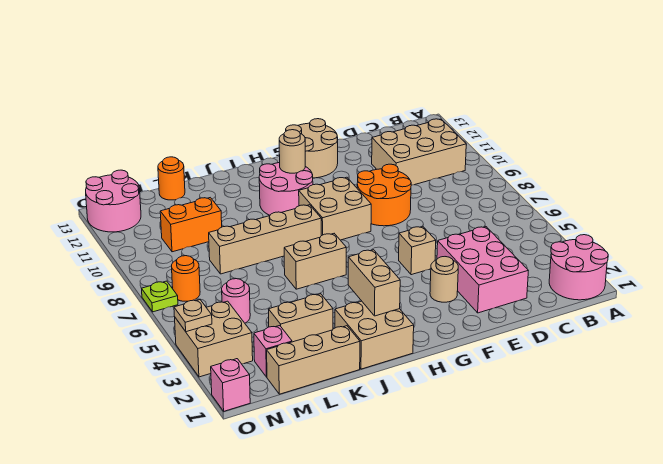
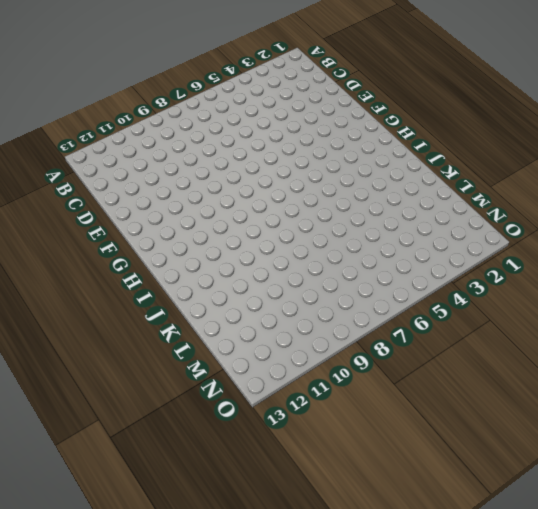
none -> pink 2x2 round brick [549,235,608,300]
none -> tan 2x3 brick [372,119,466,185]
none -> pink 2x3 brick [437,227,528,313]

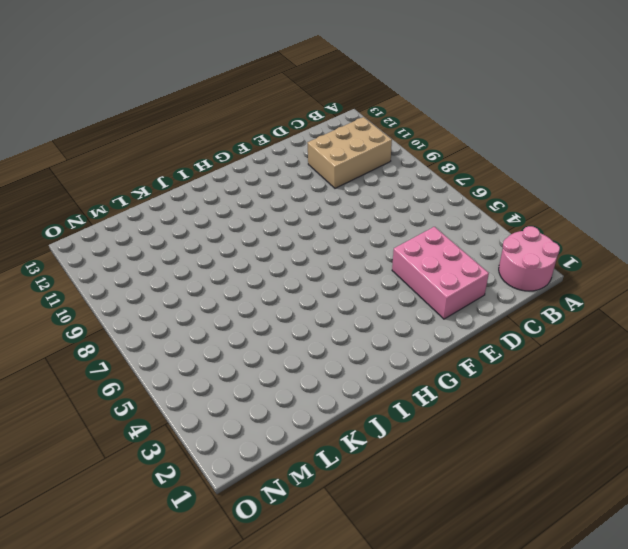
none -> orange 2x2 round brick [357,164,411,226]
none -> tan 1x1 round brick [430,257,458,302]
none -> tan 1x1 brick [399,226,436,275]

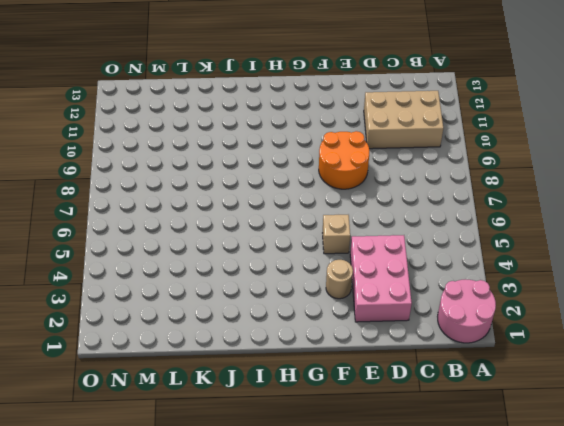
none -> tan 2x2 round brick [286,119,338,178]
none -> tan 2x2 brick [299,177,371,240]
none -> pink 2x2 round brick [259,163,313,215]

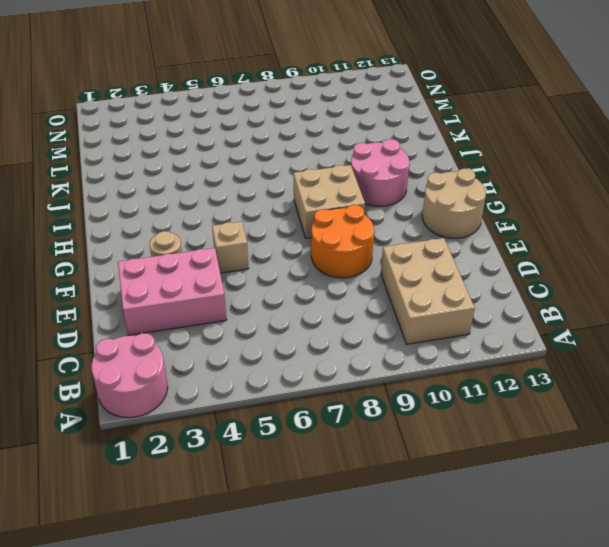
none -> tan 2x2 brick [335,301,414,369]
none -> tan 1x2 brick [284,234,346,289]
none -> tan 1x4 brick [209,205,321,274]

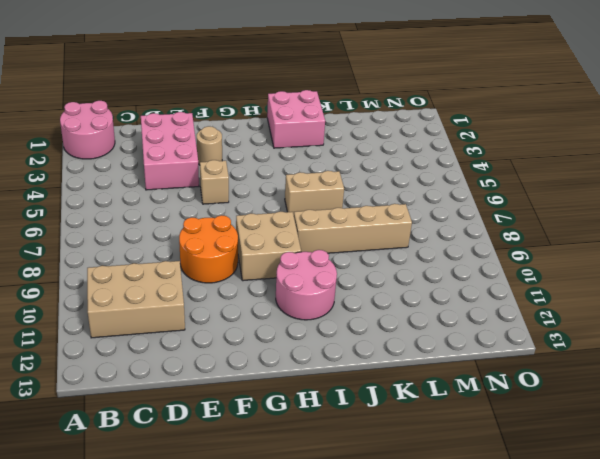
pink 2x2 brick [267,90,325,148] -> tan 2x2 brick [335,301,414,369]
none -> tan 2x2 round brick [286,119,338,178]
none -> tan 1x3 brick [267,326,360,394]
none -> tan 1x2 brick [268,294,333,342]

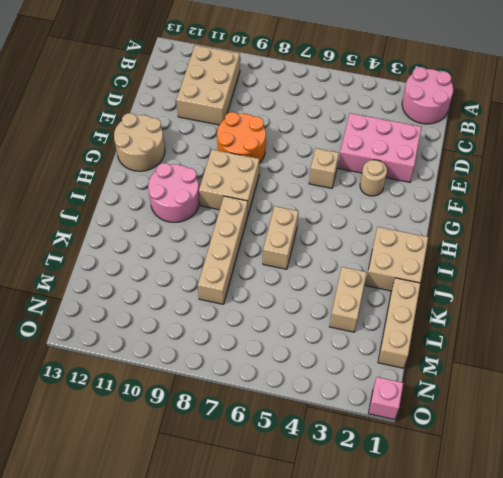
none -> orange 1x2 brick [160,198,222,252]
none -> orange 1x1 round brick [158,157,185,200]
none -> pink 1x1 brick [254,326,292,377]

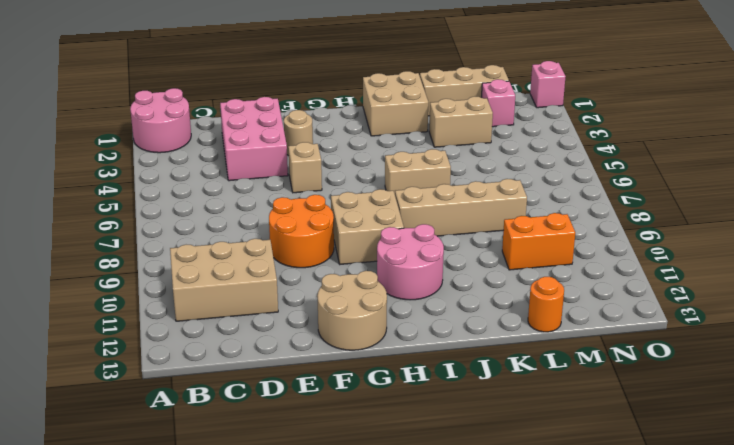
none -> pink 1x1 round brick [222,279,250,323]
none -> tan 2x2 brick [175,301,253,377]
none -> orange 1x1 round brick [172,256,200,301]

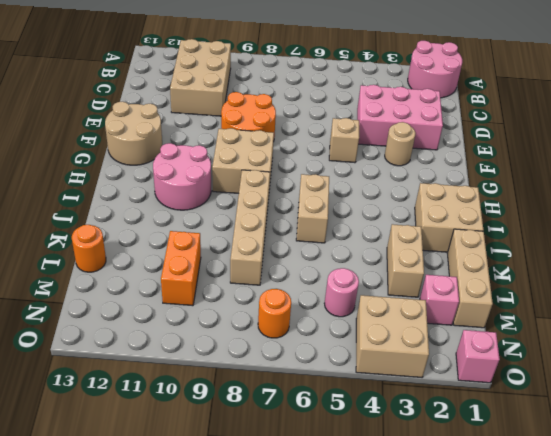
none -> pink 2x2 round brick [86,170,141,232]
none -> lime 1x1 plate [142,281,178,312]
none -> tan 1x1 round brick [279,130,305,173]

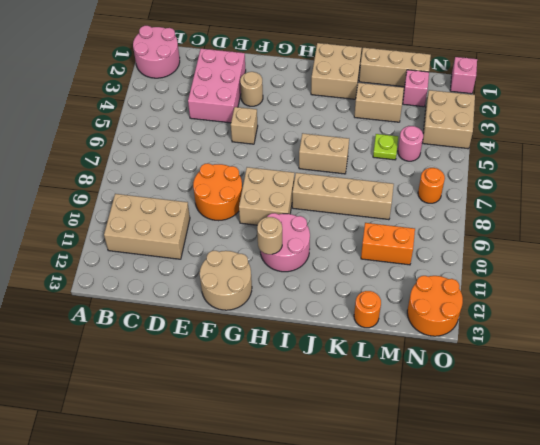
lime 1x1 plate [373,134,398,160] -> lime 1x1 plate moved to [142,281,178,312]
orange 2x2 round brick [407,276,463,336] -> pink 2x2 round brick [86,170,141,232]
none -> tan 1x2 brick [348,250,400,316]
none -> tan 1x1 plate [174,300,212,332]

